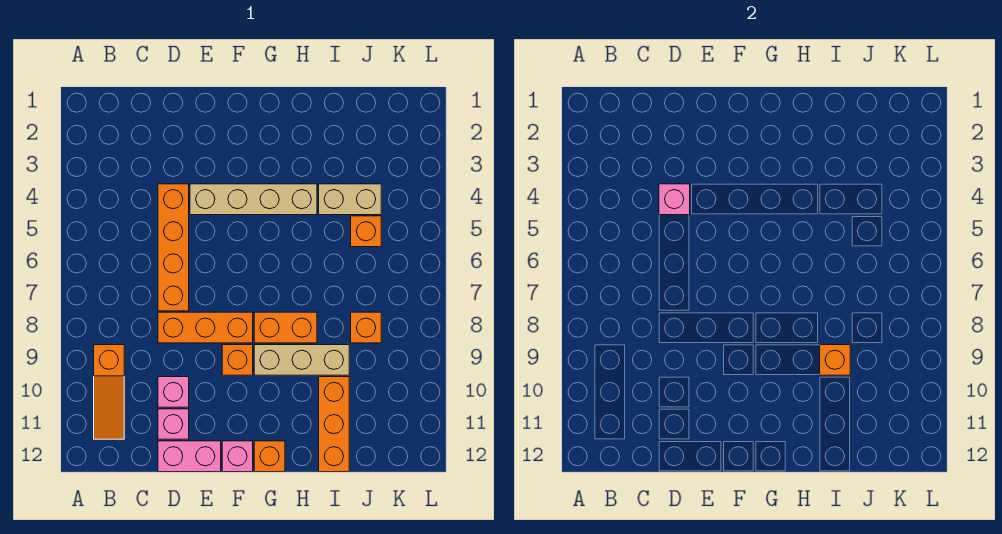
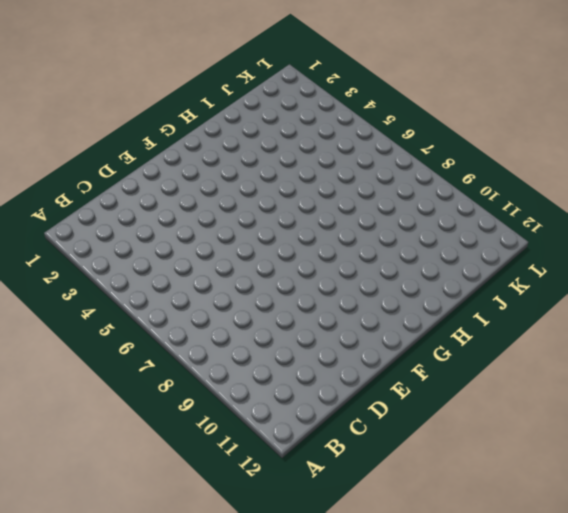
none -> orange 1x3 slope [94,345,124,439]
none -> orange 1x4 brick [158,184,189,311]
none -> orange 1x3 brick [158,312,253,343]

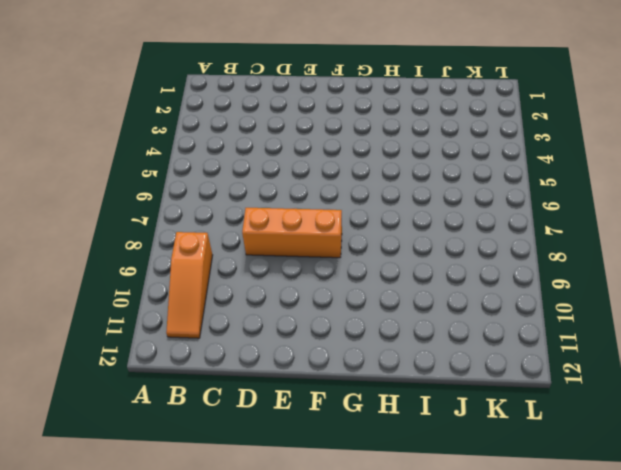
none -> orange 1x4 brick [158,184,189,311]
none -> pink 1x1 brick [158,377,189,407]
none -> pink 1x1 brick [158,409,189,439]

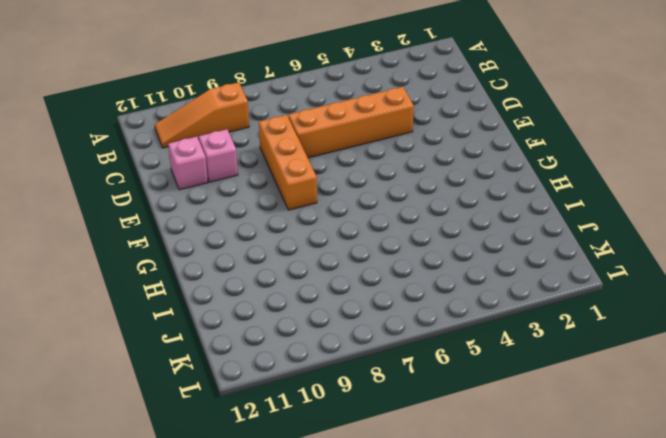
none -> pink 1x2 brick [158,441,221,472]
none -> tan 1x4 brick [190,184,317,215]
none -> orange 1x1 brick [222,345,253,375]

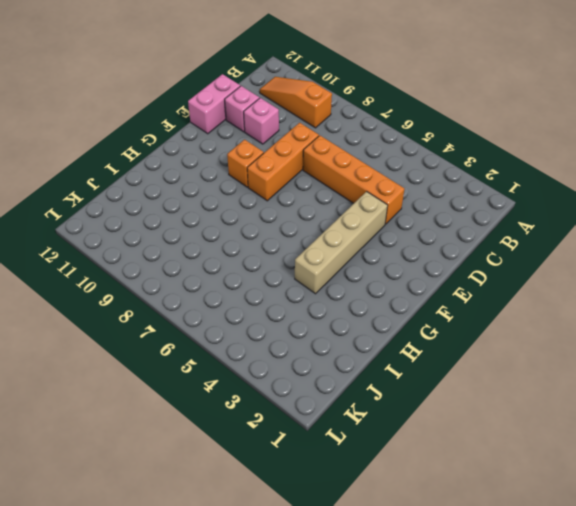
none -> pink 1x1 brick [222,441,253,472]
none -> orange 1x2 brick [254,312,317,343]
none -> tan 1x3 brick [254,345,349,375]

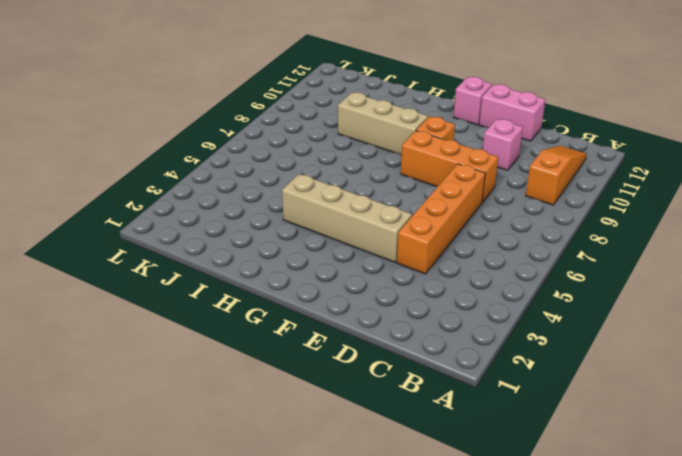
none -> pink 1x1 brick [158,409,189,439]
none -> orange 1x2 brick [254,312,317,343]
none -> orange 1x1 brick [254,441,285,472]

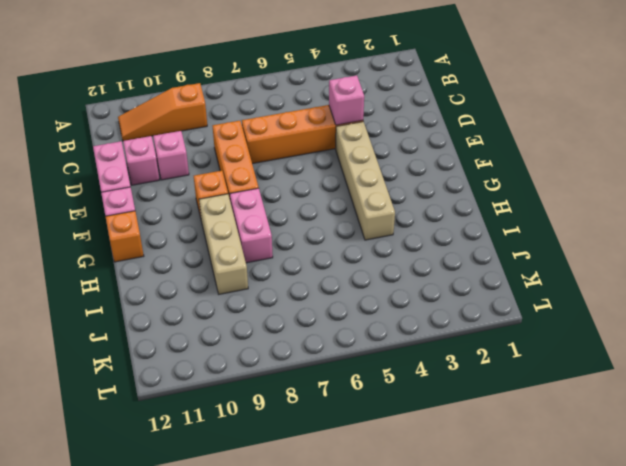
pink 1x2 brick [230,188,273,263] -> orange 1x2 brick [254,312,317,343]
none -> tan 1x2 brick [319,184,381,215]
none -> orange 1x3 brick [319,377,349,472]
none -> orange 1x1 brick [351,216,381,247]

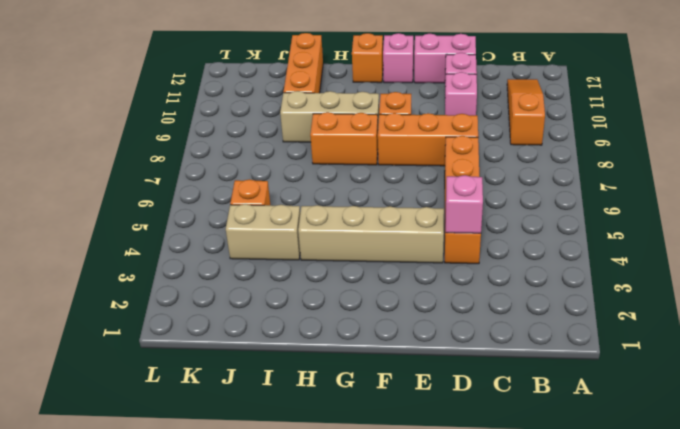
none -> orange 1x1 brick [351,312,381,343]
none -> orange 1x1 brick [820,345,850,375]

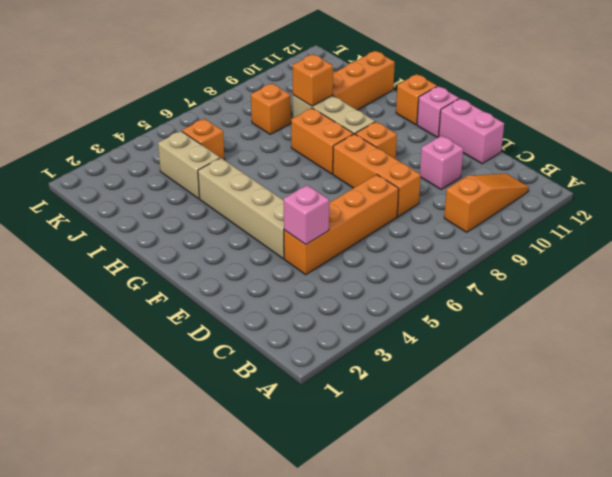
none -> pink 1x1 brick [158,409,189,439]

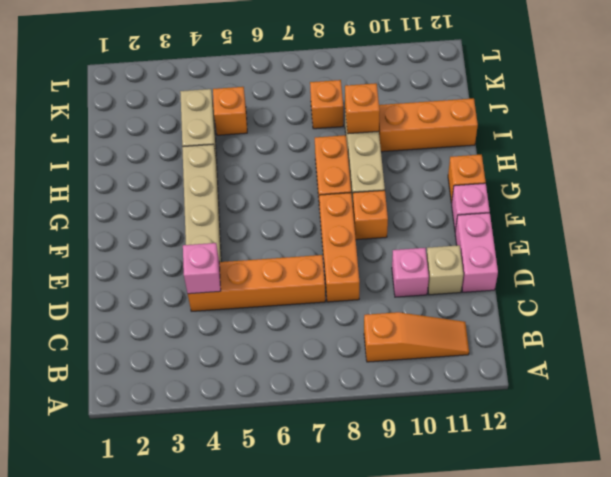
tan 1x1 brick [426,245,463,295] -> pink 1x1 brick [158,409,189,439]

